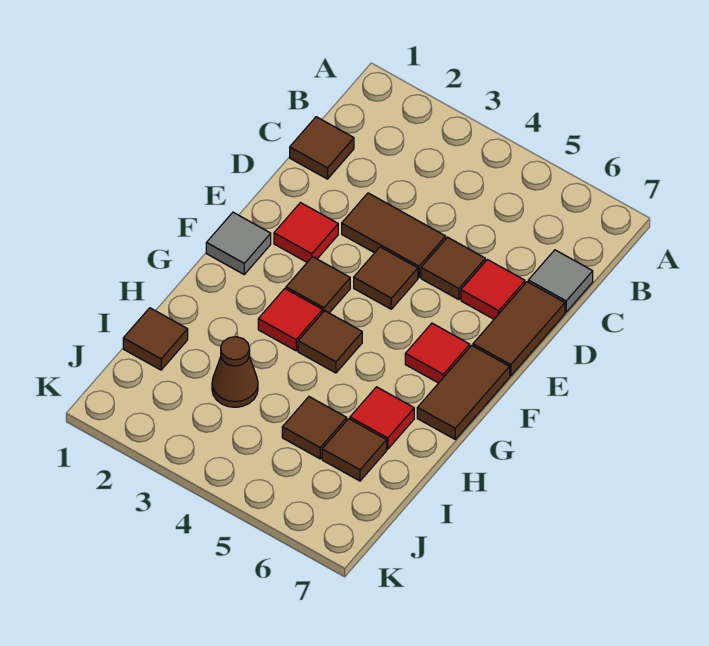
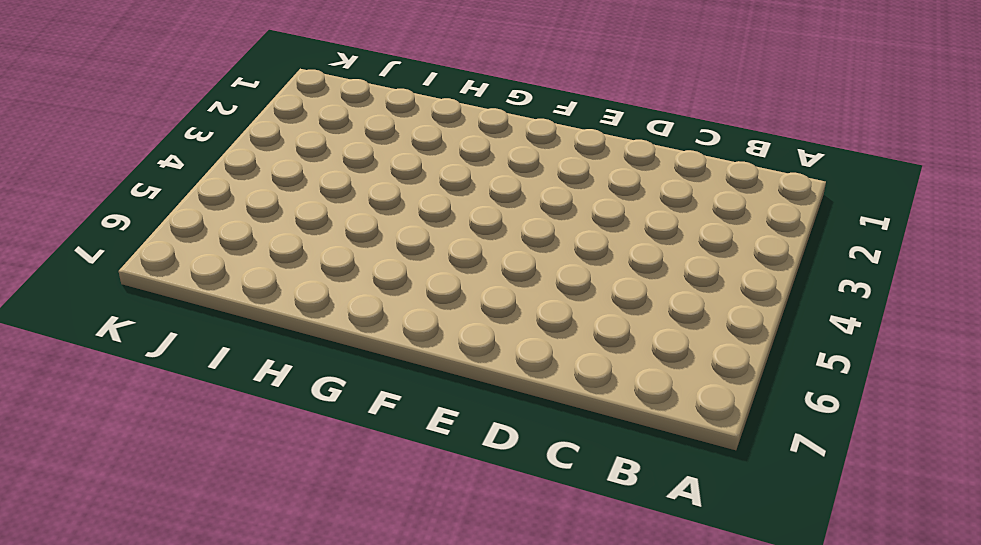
none -> brown 1x1 tile [290,117,354,179]
none -> grey 1x1 tile [528,250,593,312]
none -> brown 1x2 tile [342,193,446,277]

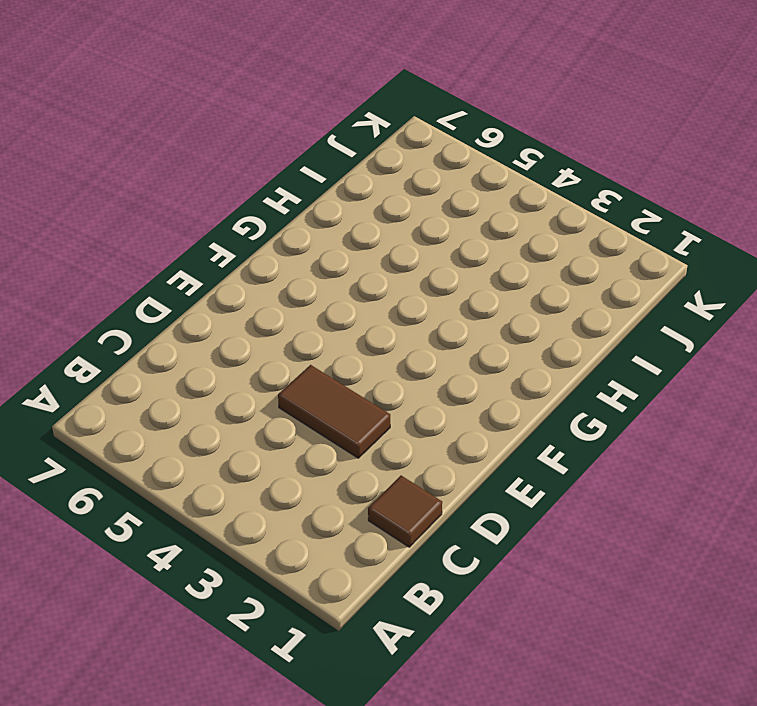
none -> grey 1x1 tile [528,250,593,312]
none -> brown 1x1 tile [421,237,485,300]
none -> red 1x1 tile [461,259,525,319]

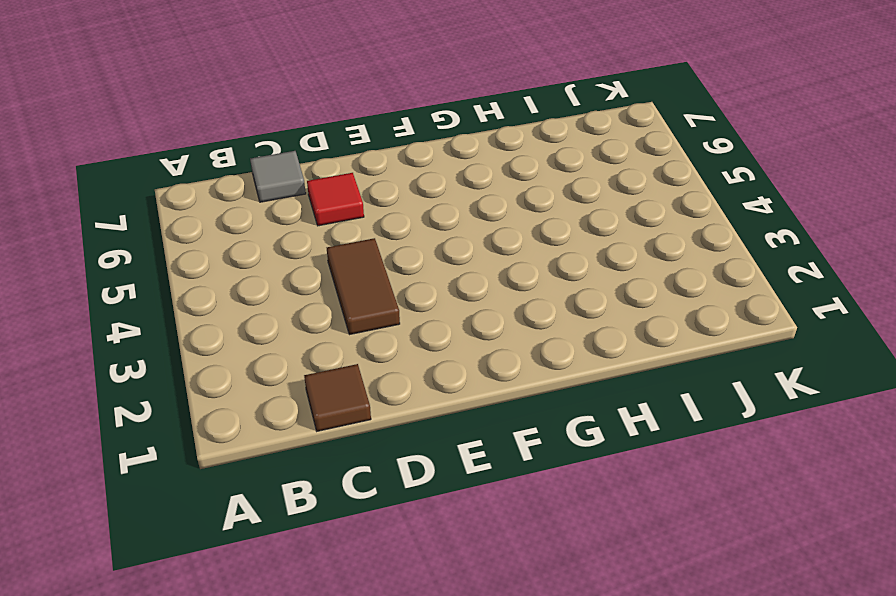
none -> brown 1x1 tile [421,237,485,300]
none -> brown 1x2 tile [473,282,565,376]
none -> red 1x1 tile [274,203,338,262]

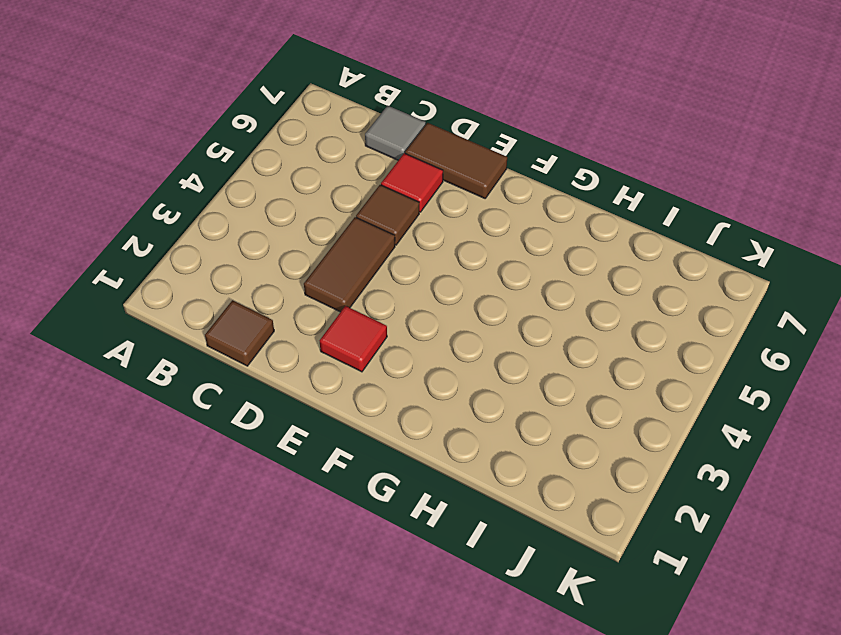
none -> brown 1x1 tile [354,247,418,309]
none -> grey 1x1 tile [206,212,271,274]
none -> brown 1x1 tile [286,257,350,313]

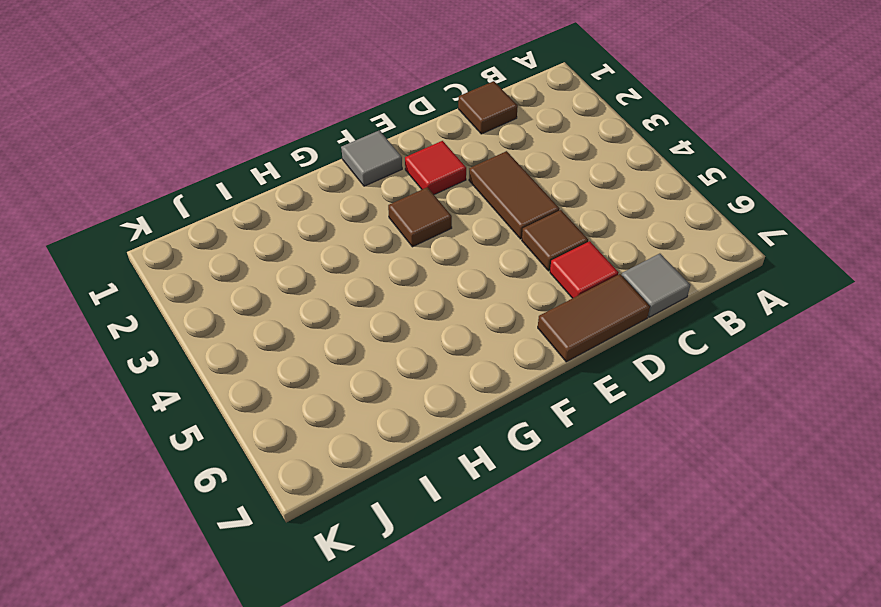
none -> brown 1x1 tile [354,247,418,309]
none -> red 1x1 tile [405,323,470,383]
none -> brown 1x2 tile [417,345,510,439]

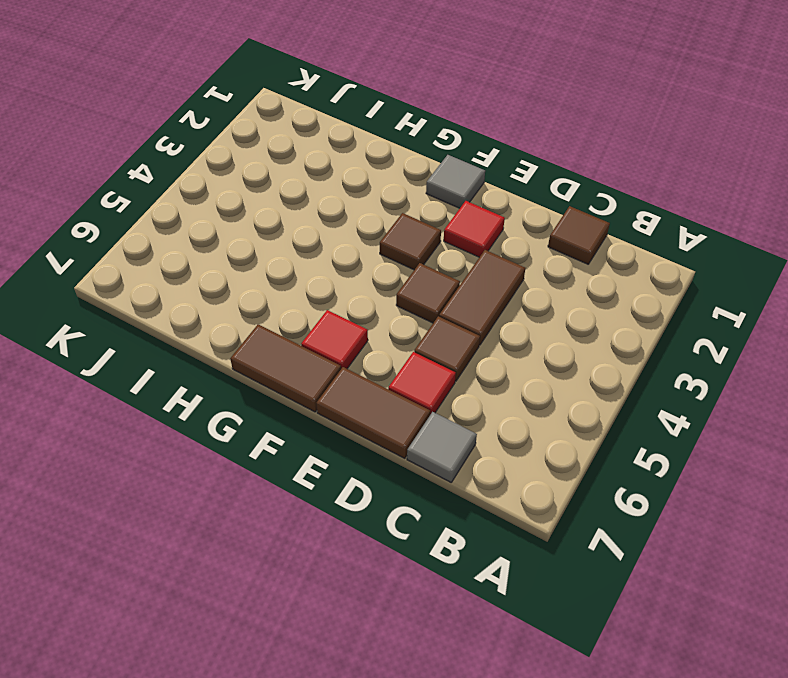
none -> red 1x1 tile [258,289,323,351]
none -> brown 1x1 tile [298,311,362,373]
none -> red 1x1 tile [350,387,414,449]

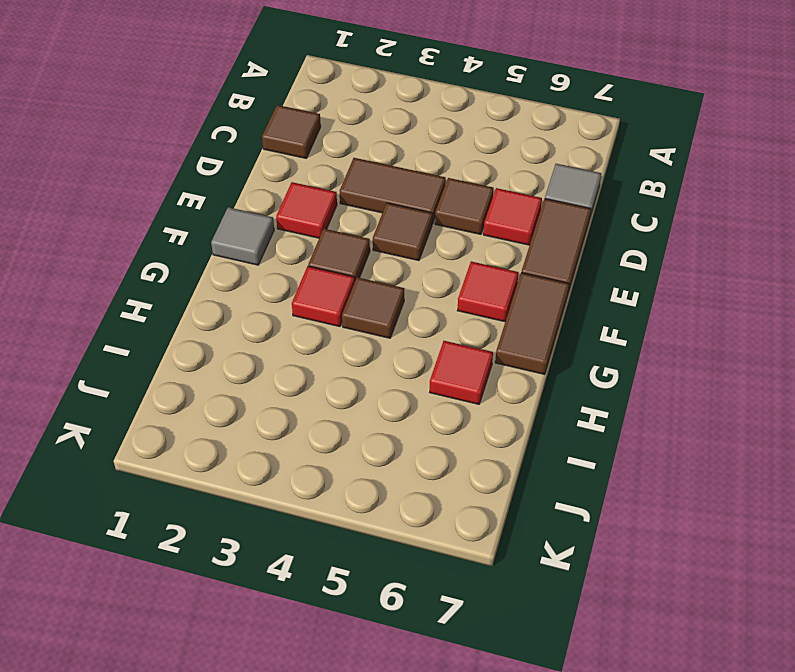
none -> brown 1x1 tile [123,308,188,370]
none -> brown 1x1 cone [212,337,258,407]
none -> brown 1x1 tile [282,397,347,459]

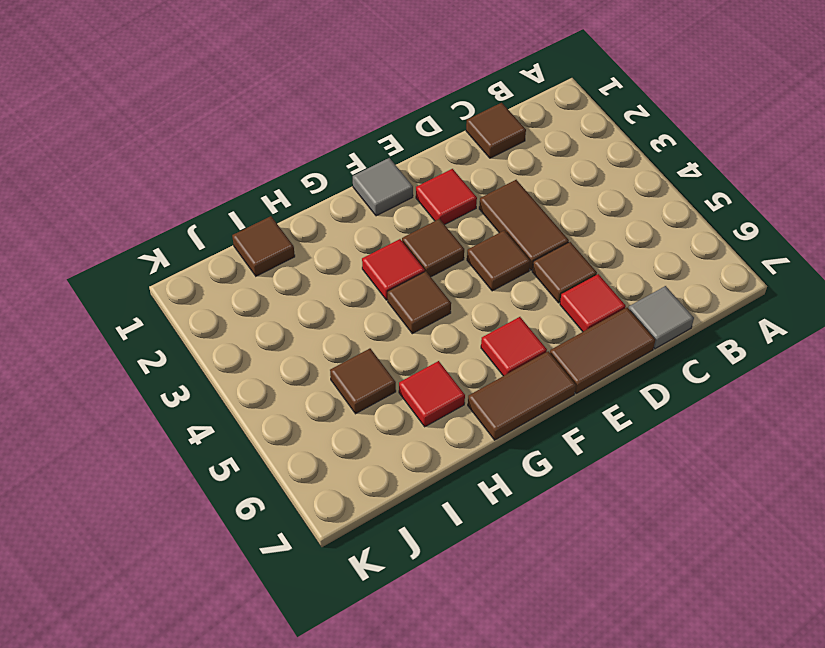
none -> brown 1x1 cone [212,337,258,407]
none -> brown 1x1 tile [322,419,387,481]

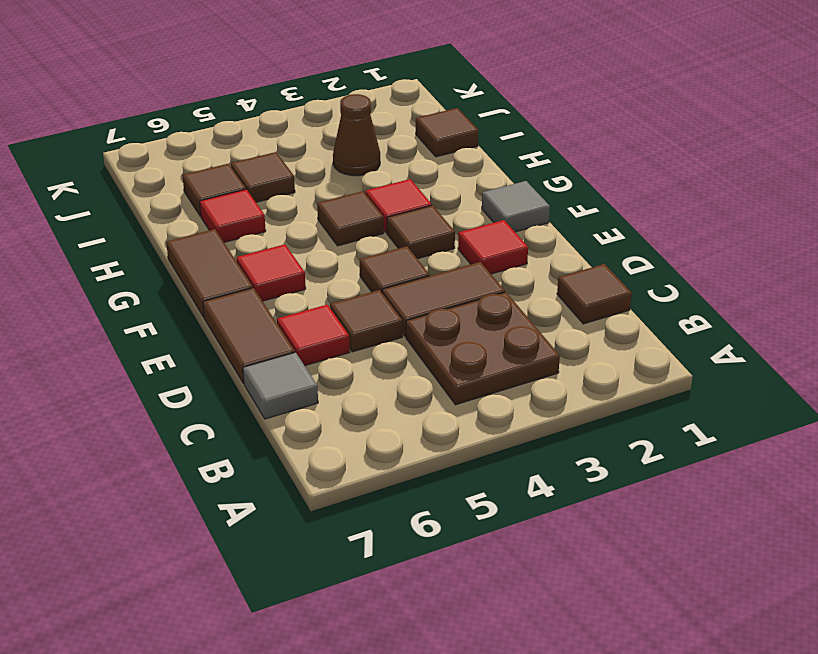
brown 2x2 plate [406,292,560,405] -> none

